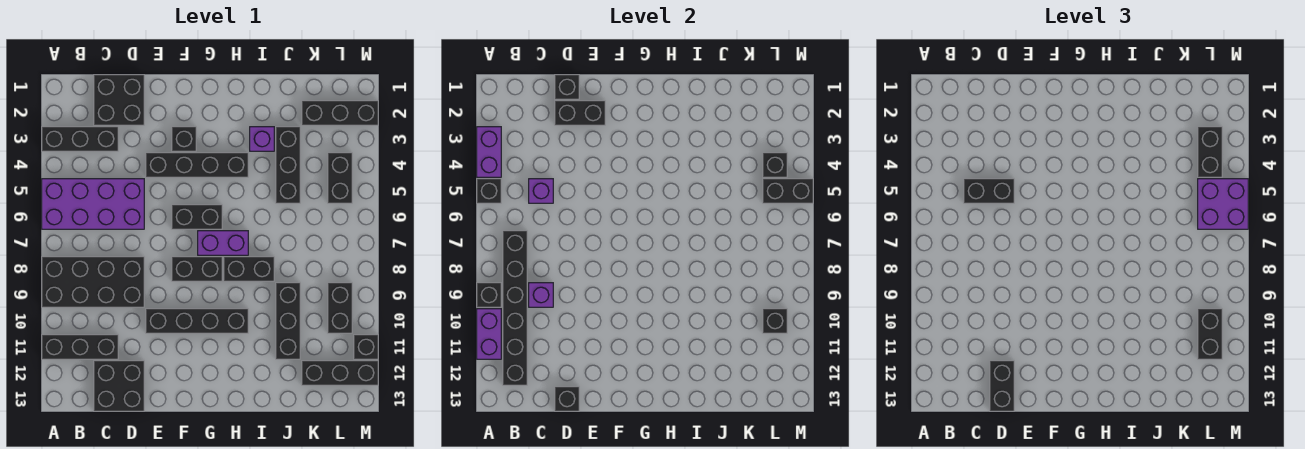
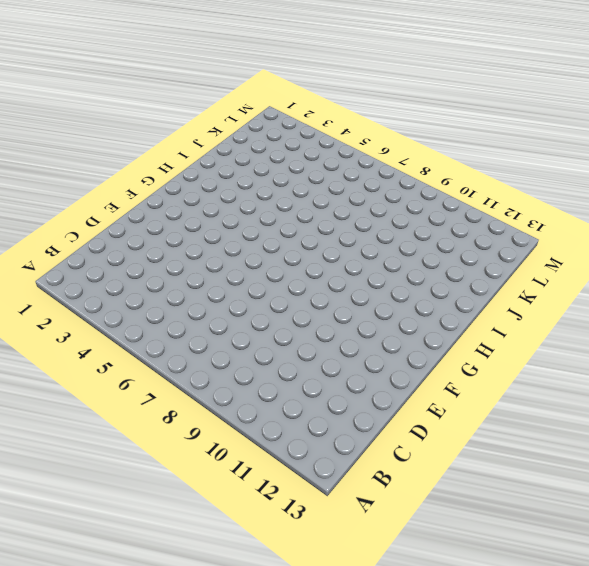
none -> black 1x3 brick [42,127,118,151]
none -> purple 2x4 brick [42,179,144,229]
none -> black 2x4 brick [42,257,144,307]
none -> black 1x3 brick [42,335,118,359]

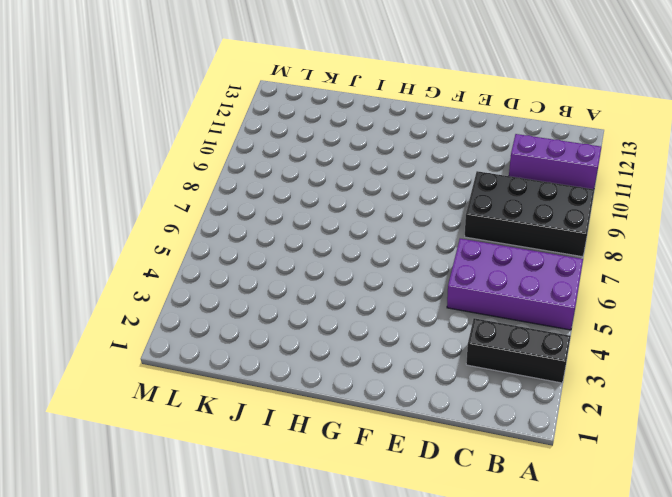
purple 1x3 brick [509,134,601,189] -> black 1x3 brick [42,335,118,359]
none -> black 2x2 brick [94,75,144,125]
none -> black 2x2 brick [94,361,144,411]
none -> black 1x4 brick [146,153,248,177]
none -> black 1x4 brick [146,309,248,333]

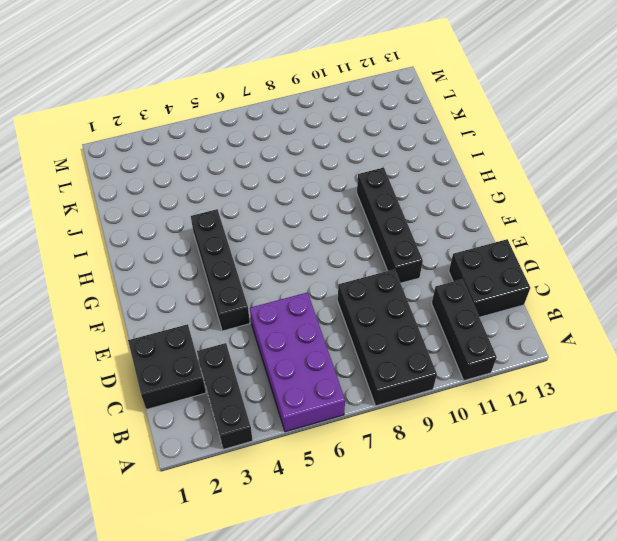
none -> black 1x1 brick [172,127,196,151]
none -> black 1x2 brick [172,205,222,229]
none -> black 1x2 brick [172,257,222,281]
none -> purple 1x2 brick [198,231,248,255]

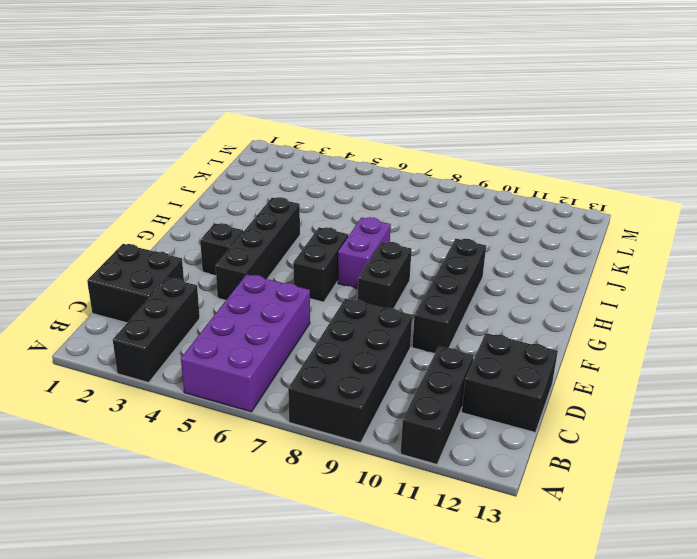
none -> black 1x2 brick [224,257,274,281]
none -> purple 1x1 brick [250,127,274,151]
none -> black 1x3 brick [276,127,300,203]
none -> black 1x3 brick [276,283,300,359]

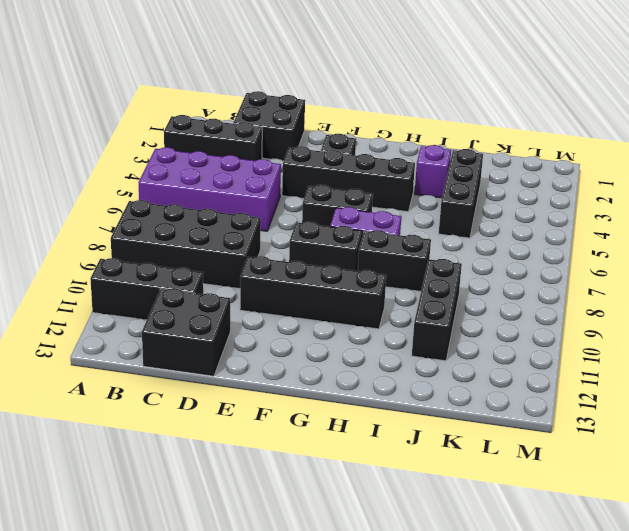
none -> black 1x3 brick [302,101,378,125]
none -> black 1x3 brick [302,361,378,385]
none -> black 1x2 brick [328,153,352,203]
none -> black 1x2 brick [328,283,352,333]

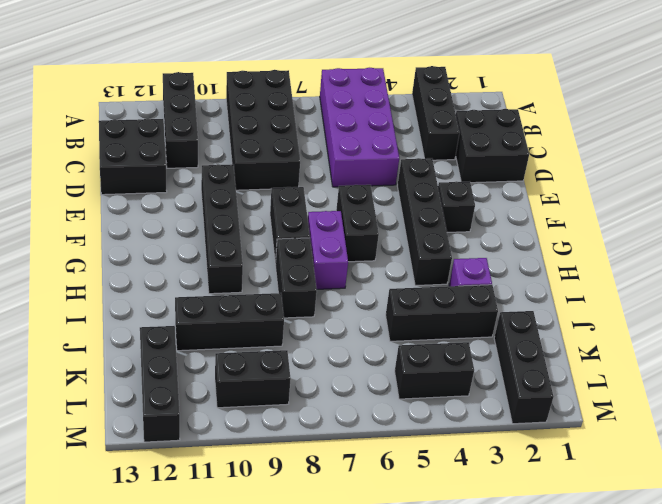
none -> black 1x1 brick [354,335,378,359]
none -> purple 1x2 brick [477,127,501,177]
none -> black 1x1 brick [477,179,501,203]
none -> black 1x1 brick [477,283,501,307]

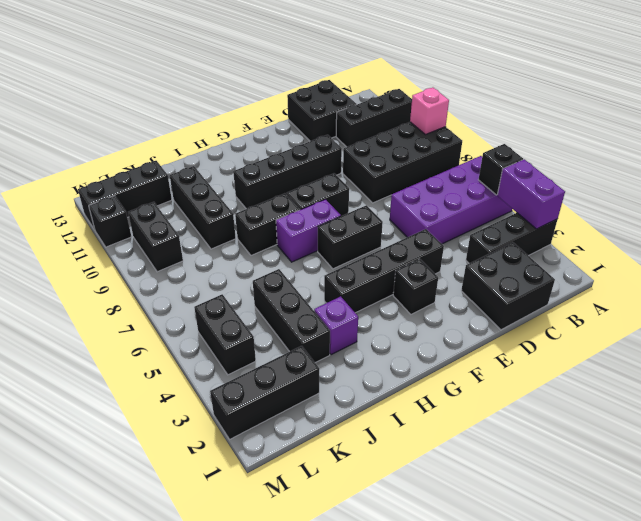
pink 1x1 brick [410,88,449,135] -> black 1x1 brick [477,283,501,307]
none -> purple 1x2 brick [477,309,501,359]
none -> black 1x6 brick [503,231,527,385]
none -> purple 1x1 brick [529,179,553,203]
none -> purple 1x1 brick [529,283,553,307]

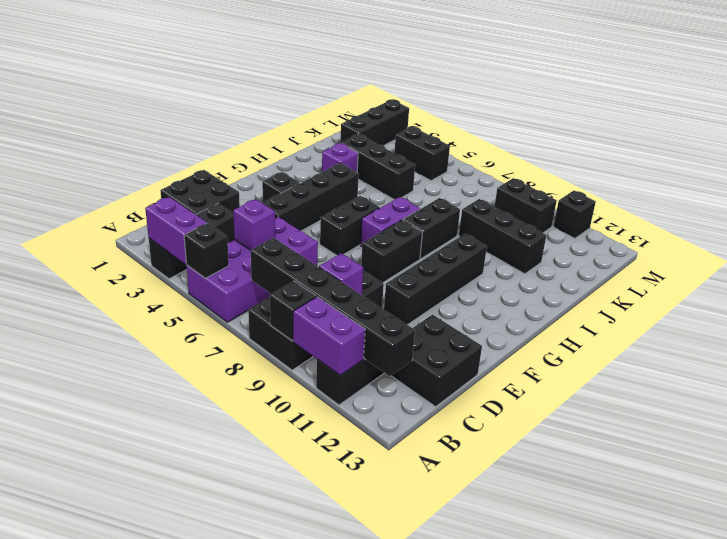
none -> black 1x3 brick [302,361,378,385]
none -> black 1x1 brick [555,75,579,99]
none -> black 1x2 brick [555,101,605,125]
none -> black 1x1 brick [555,387,579,411]

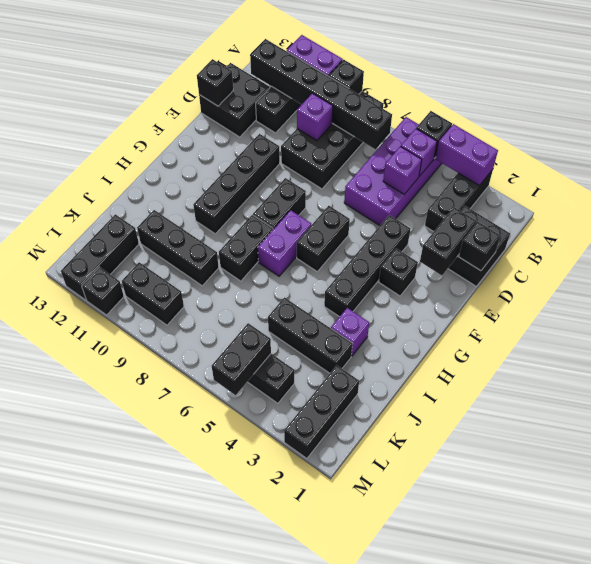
purple 1x1 brick [401,129,437,176] -> none
none -> black 1x1 brick [763,153,787,177]
none -> black 1x1 brick [763,309,787,333]
none -> black 1x2 brick [964,179,1014,203]
none -> black 1x2 brick [990,361,1014,411]

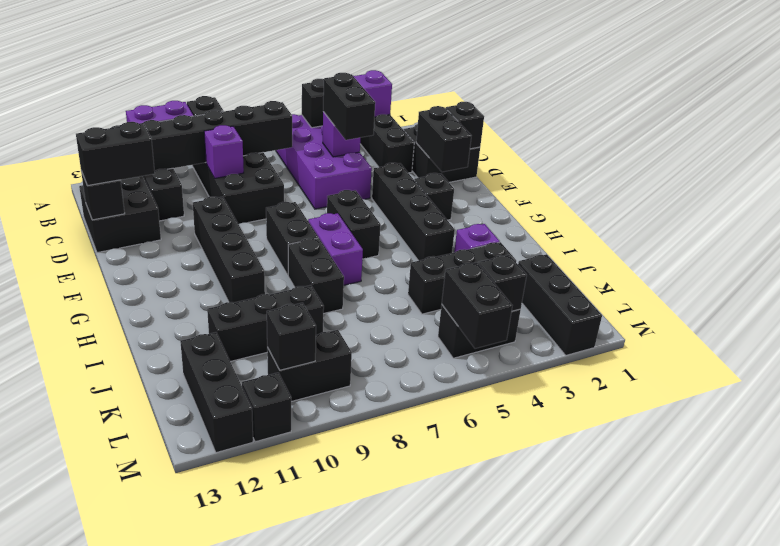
none -> black 1x2 brick [1198,127,1222,177]
none -> purple 2x2 brick [1198,179,1248,229]
none -> black 1x2 brick [1198,309,1222,359]

